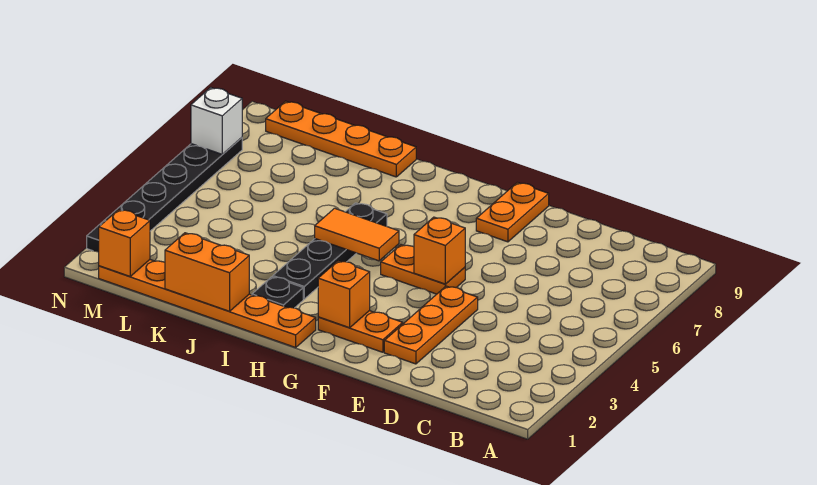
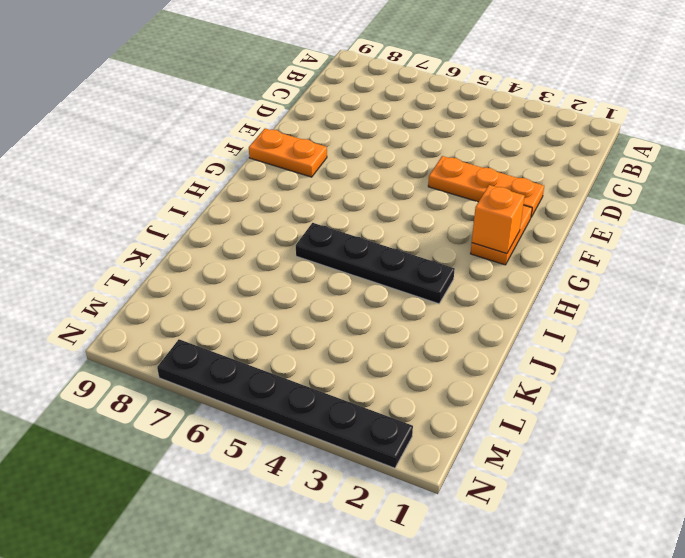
none -> orange 1x2 plate [381,245,465,294]
none -> orange 1x6 plate [99,260,316,347]
none -> black 1x1 plate [252,277,303,308]

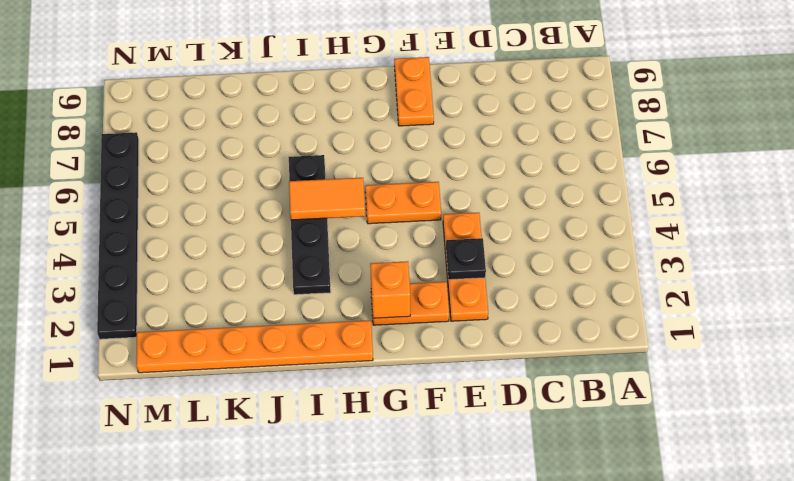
black 1x1 plate [446,238,486,280] -> black 1x1 plate moved to [252,277,303,308]
none -> orange 1x4 plate [266,101,416,177]
none -> orange 1x1 brick [414,217,465,284]
none -> orange 1x2 brick [165,233,249,311]

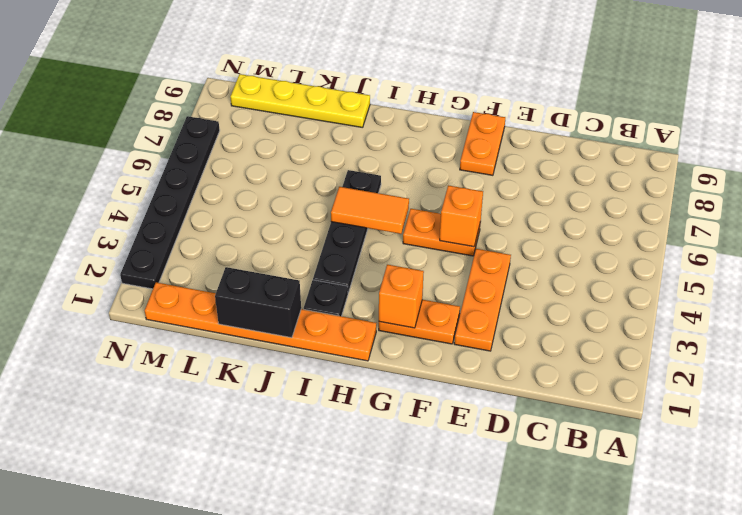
black 1x2 brick [215,267,301,338] -> orange 1x2 brick [165,233,249,311]
yellow 1x4 plate [231,74,370,128] -> orange 1x4 plate [266,101,416,177]
none -> orange 1x1 brick [99,210,150,277]
none -> white 1x1 brick [191,88,242,154]

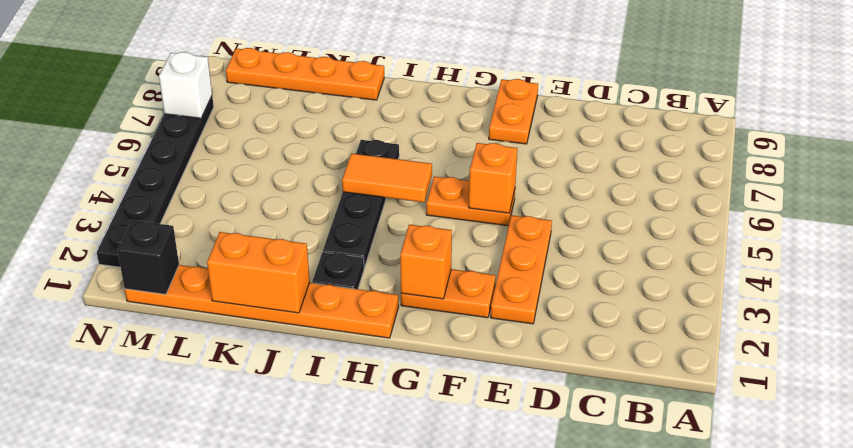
black 1x1 brick [117,220,179,294] -> orange 1x1 brick [99,210,150,277]

